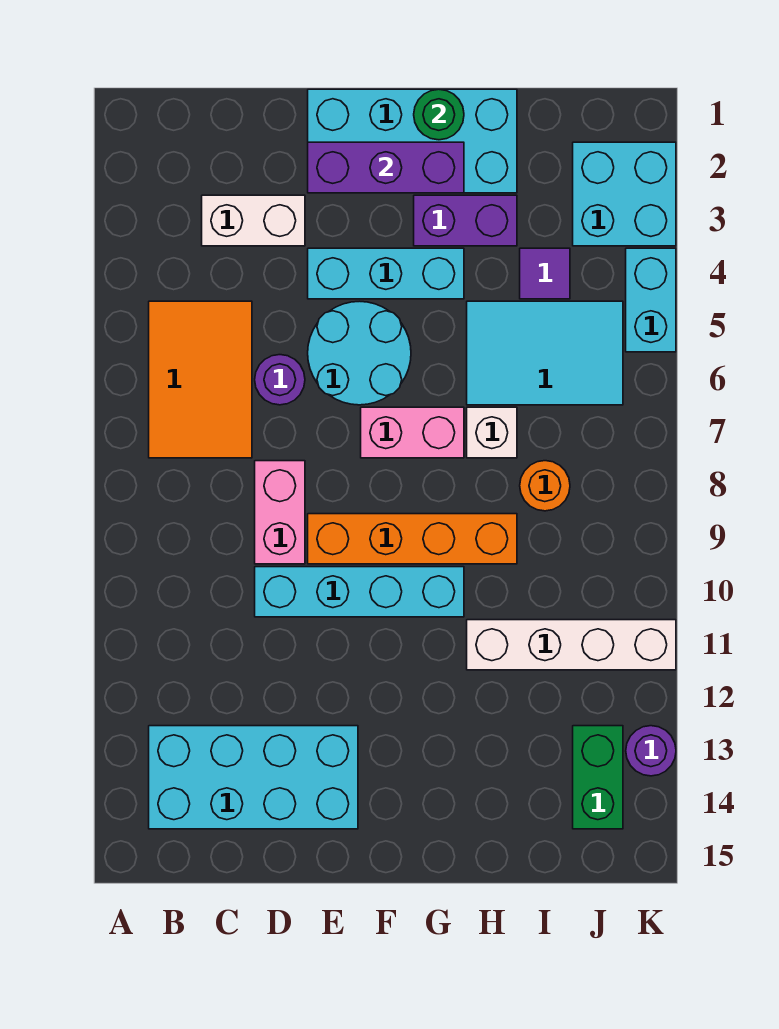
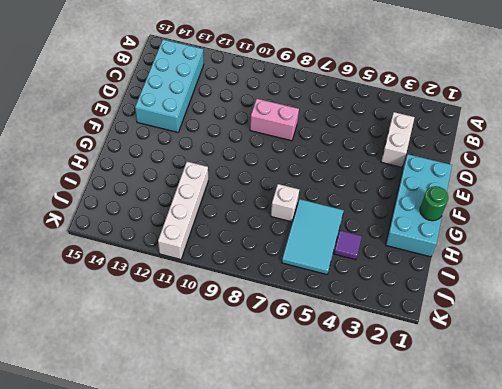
none -> orange 2x3 tile [149,301,252,458]
none -> purple 1x1 round brick [255,355,305,405]
none -> cyan 1x4 brick [255,567,464,617]

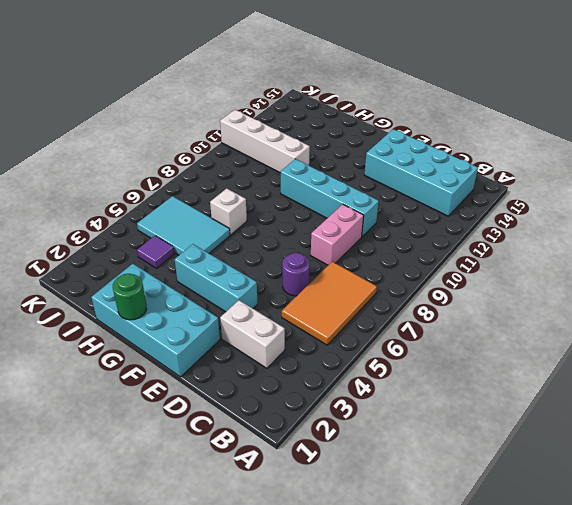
none -> cyan 2x2 round brick [308,301,411,405]
none -> orange 1x4 brick [308,514,517,564]
none -> pink 1x2 brick [361,407,464,458]

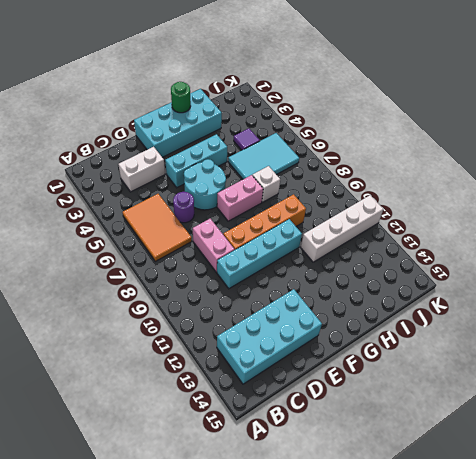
none -> purple 1x2 brick [414,195,517,246]
none -> orange 1x1 round brick [520,461,570,511]
none -> cyan 2x2 brick [573,142,676,246]

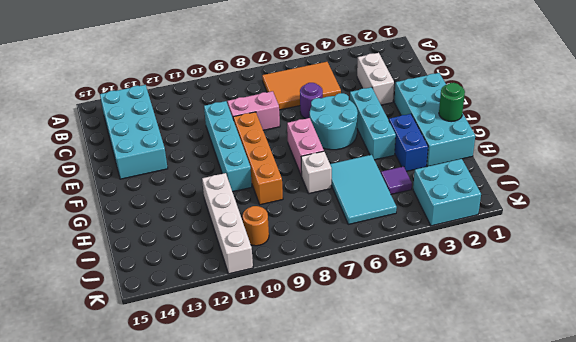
blue 1x2 brick [389,114,428,171] -> purple 1x2 brick [414,195,517,246]
orange 1x1 round brick [243,206,269,246] -> orange 1x1 round brick moved to [520,461,570,511]
none -> green 1x2 brick [573,726,623,829]
none -> cyan 1x2 brick [626,248,676,352]
none -> purple 1x1 round brick [626,726,676,776]

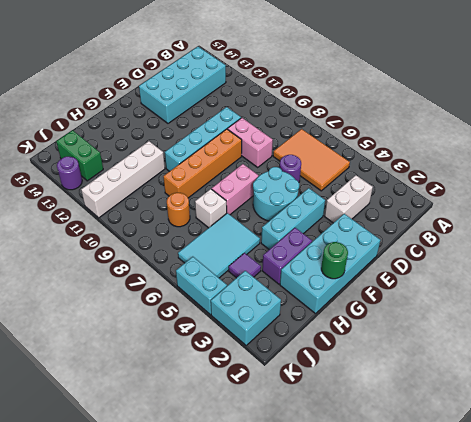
none -> purple 1x3 brick [308,142,464,193]

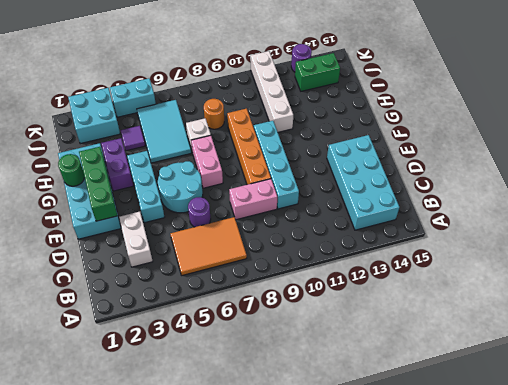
green 1x3 brick [79,147,117,221] -> purple 1x3 brick [308,142,464,193]

